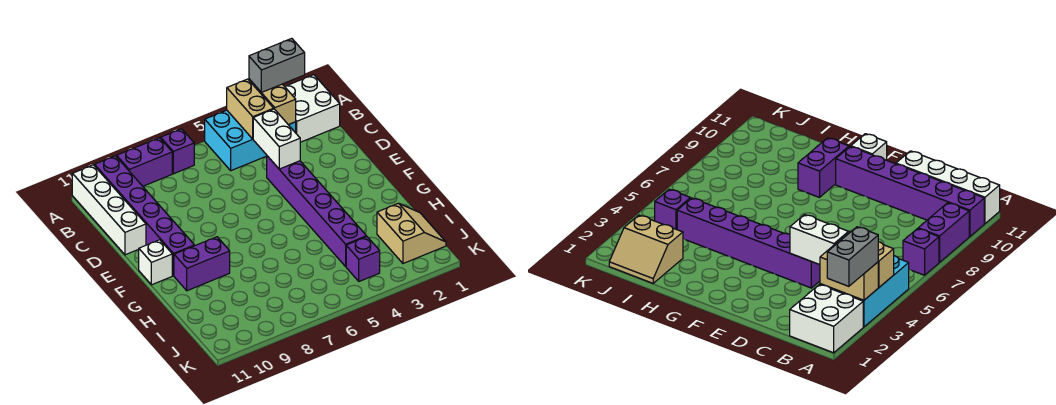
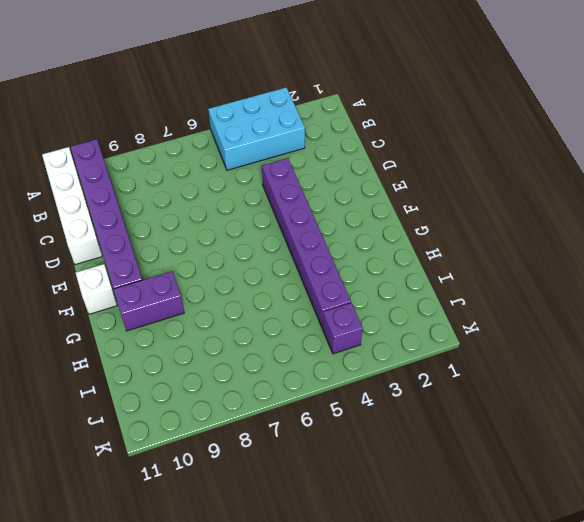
none -> white 2x2 brick [285,75,340,142]
none -> purple 1x1 brick [161,129,194,174]
none -> purple 1x2 brick [117,138,172,186]

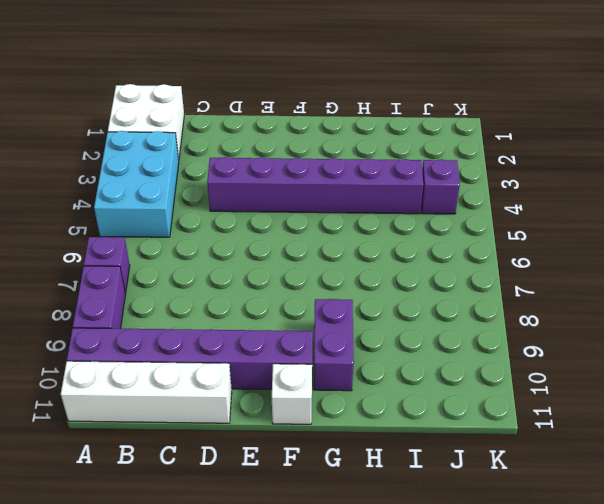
none -> tan 2x2 slope [377,203,446,263]
none -> tan 1x2 brick [249,79,296,125]
none -> tan 1x2 brick [227,79,274,139]

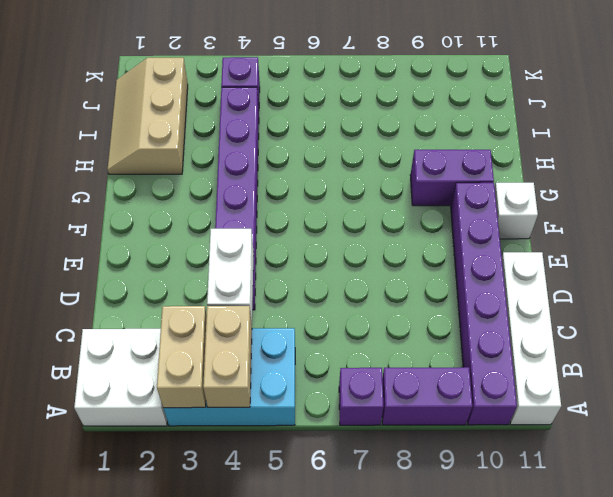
tan 2x3 slope [107,58,188,174] -> tan 2x2 slope [377,203,446,263]
none -> grey 1x2 brick [249,38,305,93]

